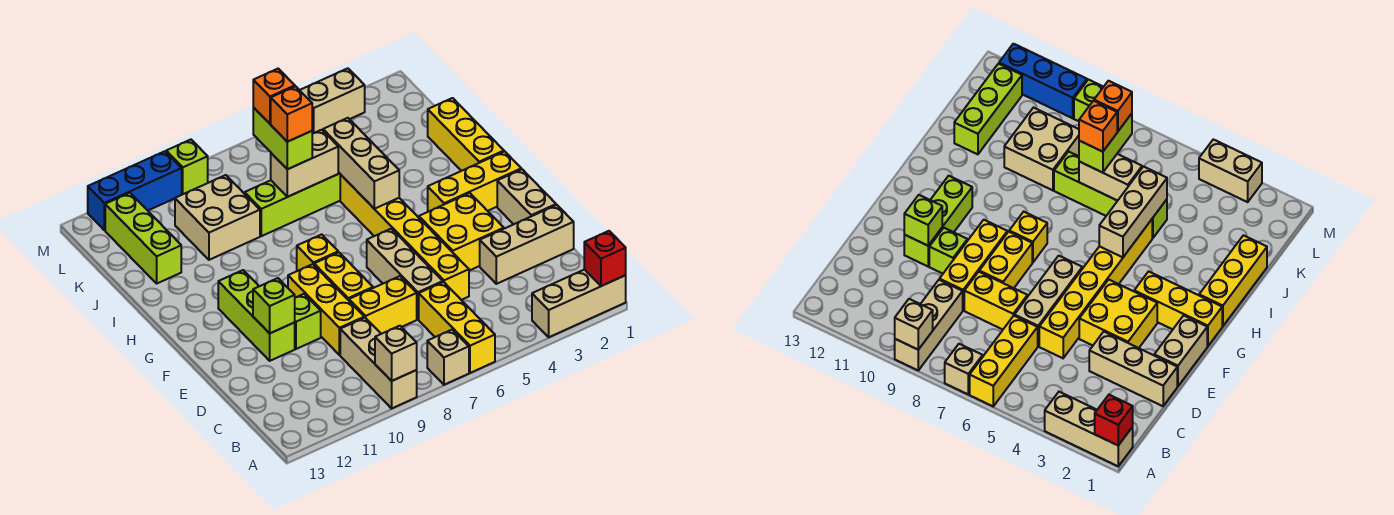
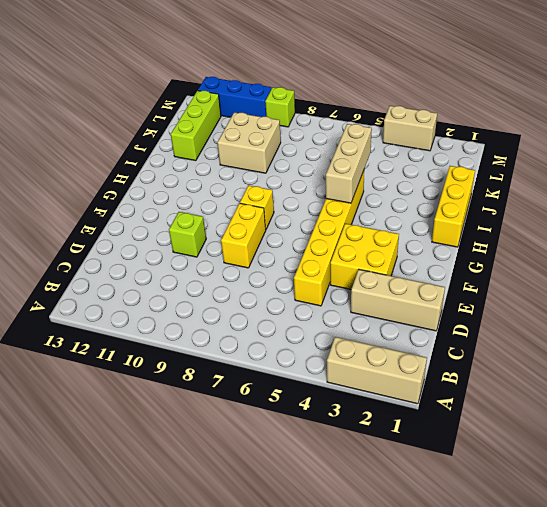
none -> yellow 1x3 brick [419,282,495,373]
none -> tan 1x1 brick [427,330,469,385]
none -> tan 1x3 brick [340,318,417,408]
none -> tan 1x3 brick [367,229,443,319]

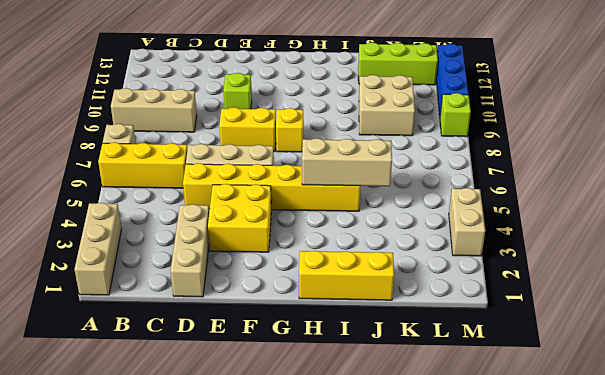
none -> yellow 1x2 brick [349,276,417,334]
none -> yellow 1x3 brick [288,264,364,355]
none -> tan 1x2 brick [497,169,556,224]
none -> lime 1x3 brick [218,270,295,361]

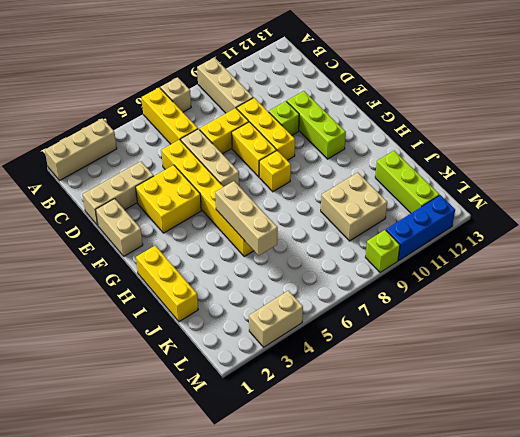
none -> yellow 1x3 brick [428,151,521,212]
none -> lime 1x4 brick [245,172,341,236]
none -> red 1x1 brick [584,231,626,286]
none -> tan 1x1 brick [375,326,417,381]

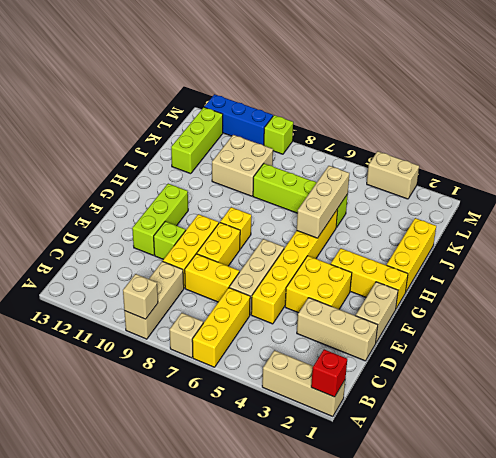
none -> lime 1x1 brick [253,278,295,333]
none -> tan 1x2 brick [271,130,338,197]
none -> lime 1x2 brick [253,108,312,169]
none -> orange 1x1 brick [271,86,312,142]

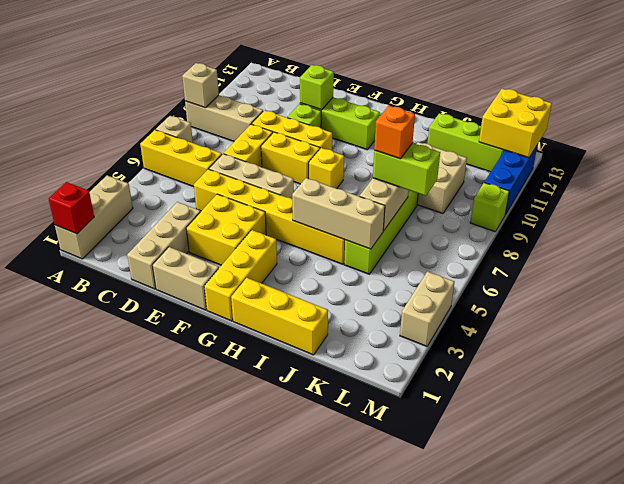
yellow 2x2 brick [479,89,552,158] -> none
none -> orange 1x1 brick [253,69,295,124]

